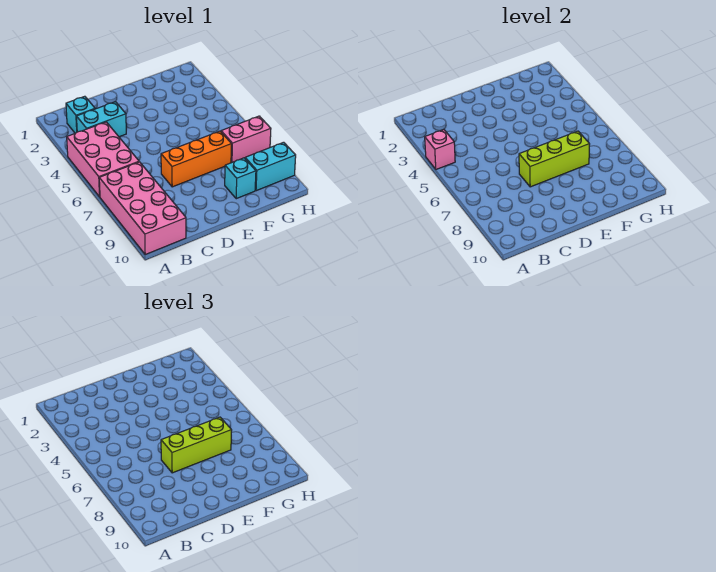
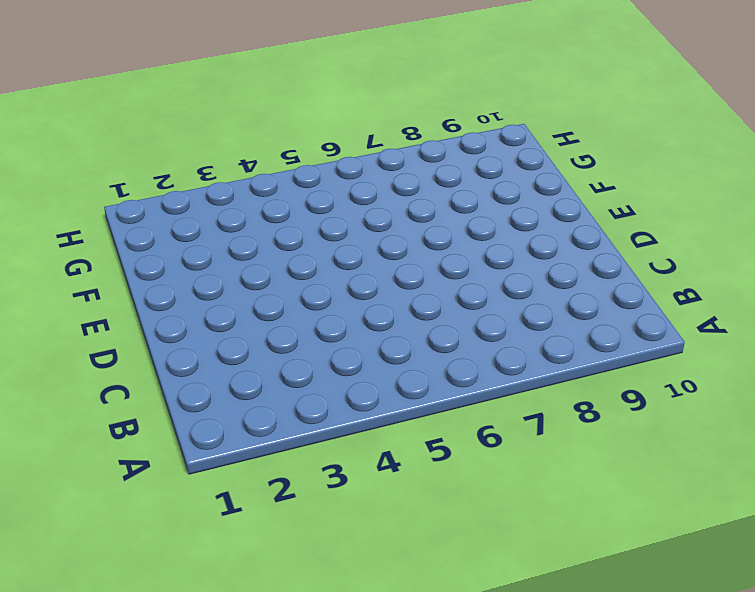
none -> pink 2x3 brick [67,122,139,197]
none -> pink 2x4 brick [99,162,186,254]

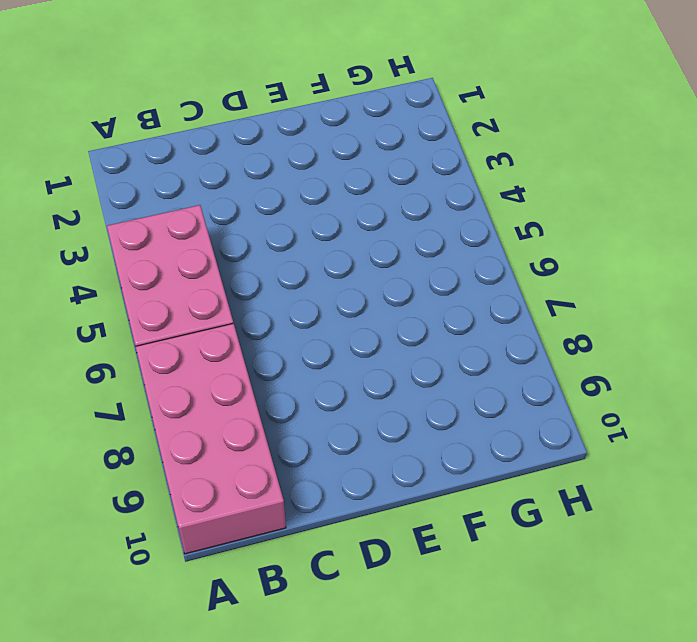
none -> cyan 1x1 brick [66,96,95,133]
none -> cyan 1x2 brick [76,102,126,137]

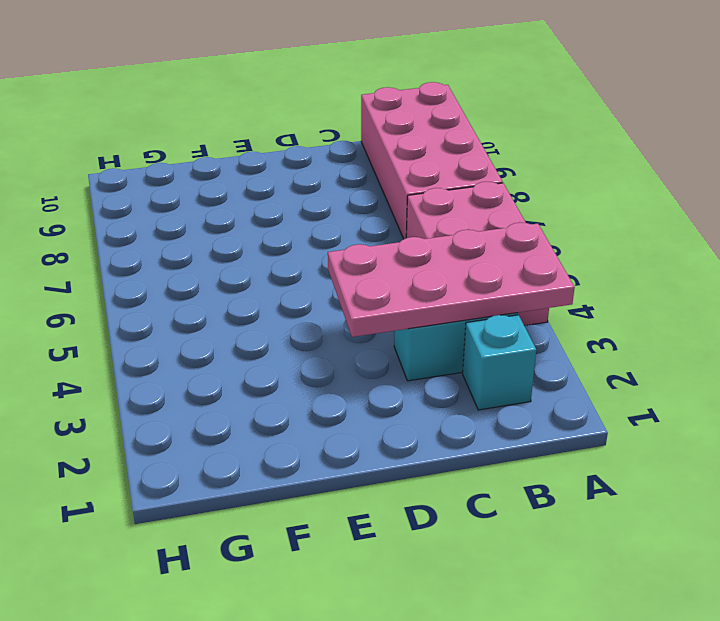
pink 2x4 plate [328,222,575,337] -> pink 1x1 brick [425,129,455,169]
none -> orange 1x3 brick [161,131,232,187]
none -> cyan 1x1 brick [225,158,256,199]

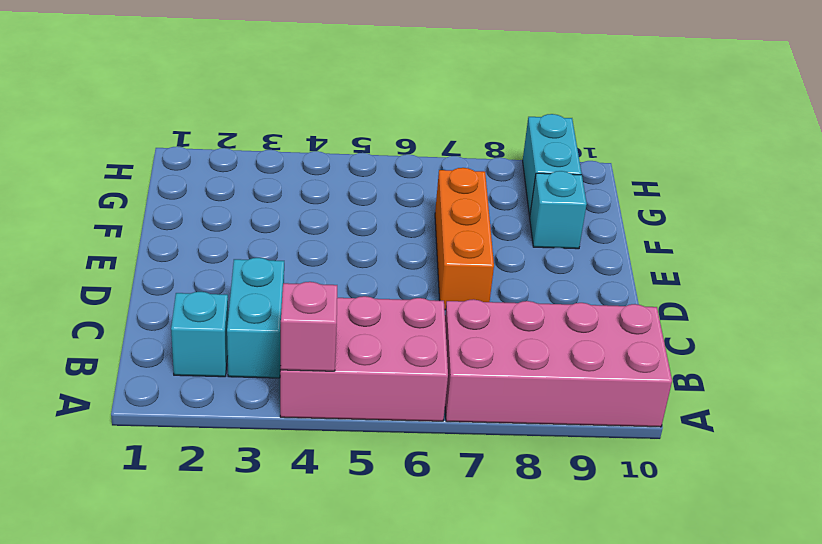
none -> pink 1x2 brick [221,116,271,163]
none -> lime 1x3 brick [519,131,590,187]

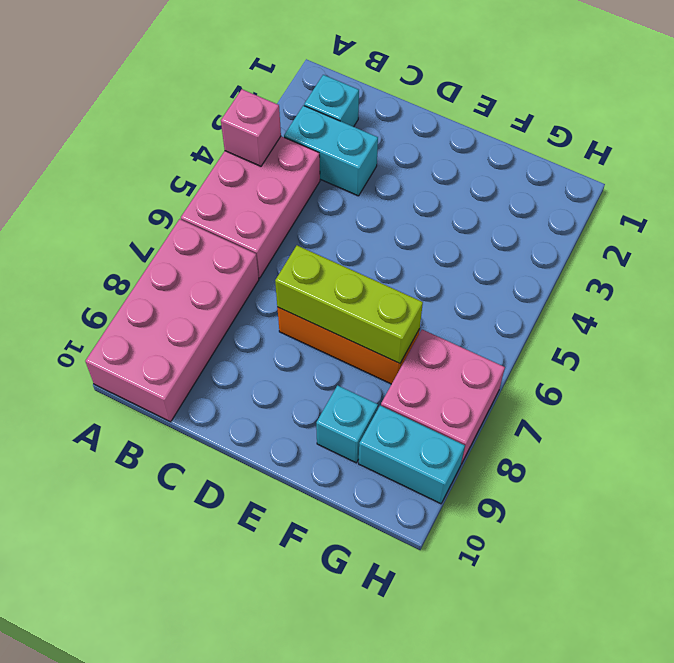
pink 2x2 brick [381,330,505,464] -> pink 1x2 brick [221,116,271,163]
none -> lime 1x3 brick [161,417,232,473]

